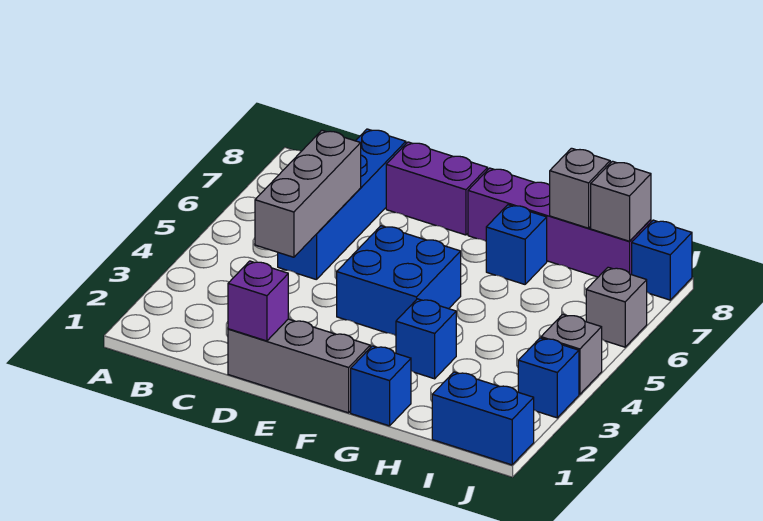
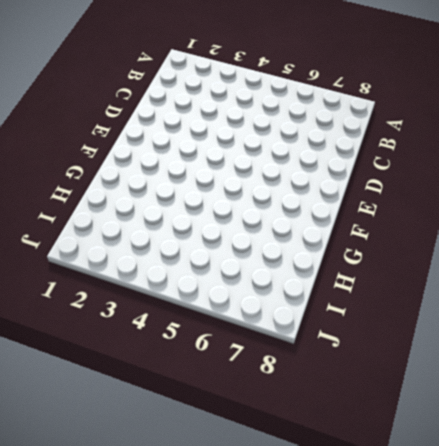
none -> blue 1x4 brick [278,129,406,280]
none -> grey 1x3 brick [228,319,370,413]
none -> purple 1x2 brick [386,142,488,235]

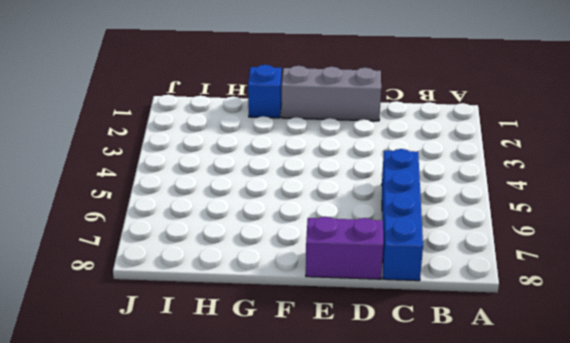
none -> blue 2x2 brick [337,226,461,336]
none -> purple 1x4 brick [468,168,651,277]
none -> blue 1x1 brick [396,299,456,379]

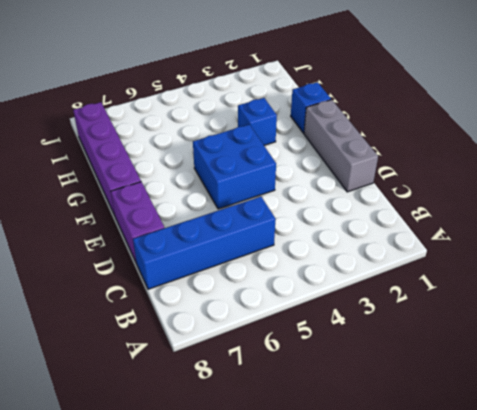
none -> blue 1x1 brick [486,205,547,284]
none -> blue 1x2 brick [432,372,534,465]
none -> blue 1x1 brick [518,338,579,418]

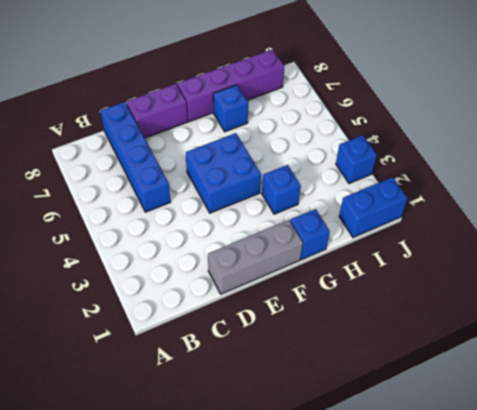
none -> grey 1x1 brick [541,314,602,394]
none -> grey 1x1 brick [586,267,647,347]
none -> blue 1x1 brick [632,220,692,300]

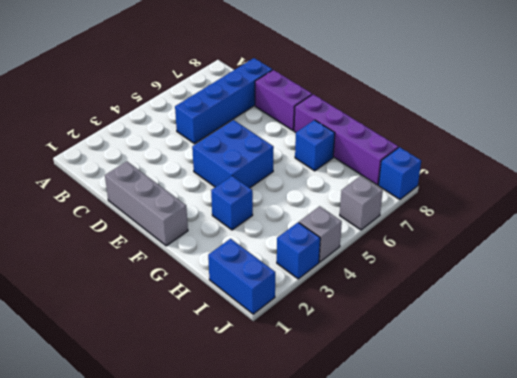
none -> blue 1x1 brick [351,346,411,426]
none -> grey 1x3 brick [255,130,361,257]
none -> purple 1x1 brick [228,261,288,341]

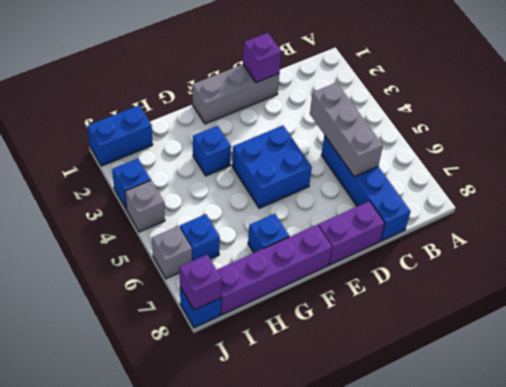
blue 1x1 brick [180,214,220,261] -> blue 1x1 brick moved to [351,346,411,426]
purple 1x1 brick [179,255,222,310] -> none
none -> grey 1x1 brick [550,148,610,228]
none -> grey 1x1 brick [591,161,651,241]

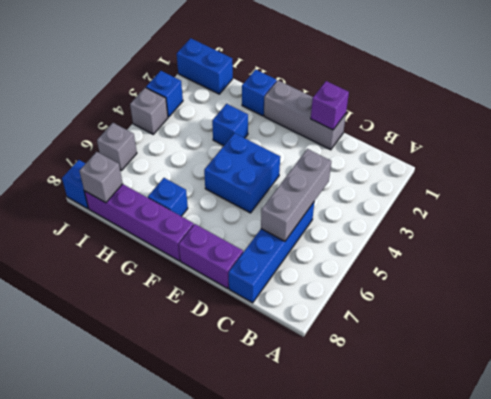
none -> grey 1x1 brick [550,148,610,228]

